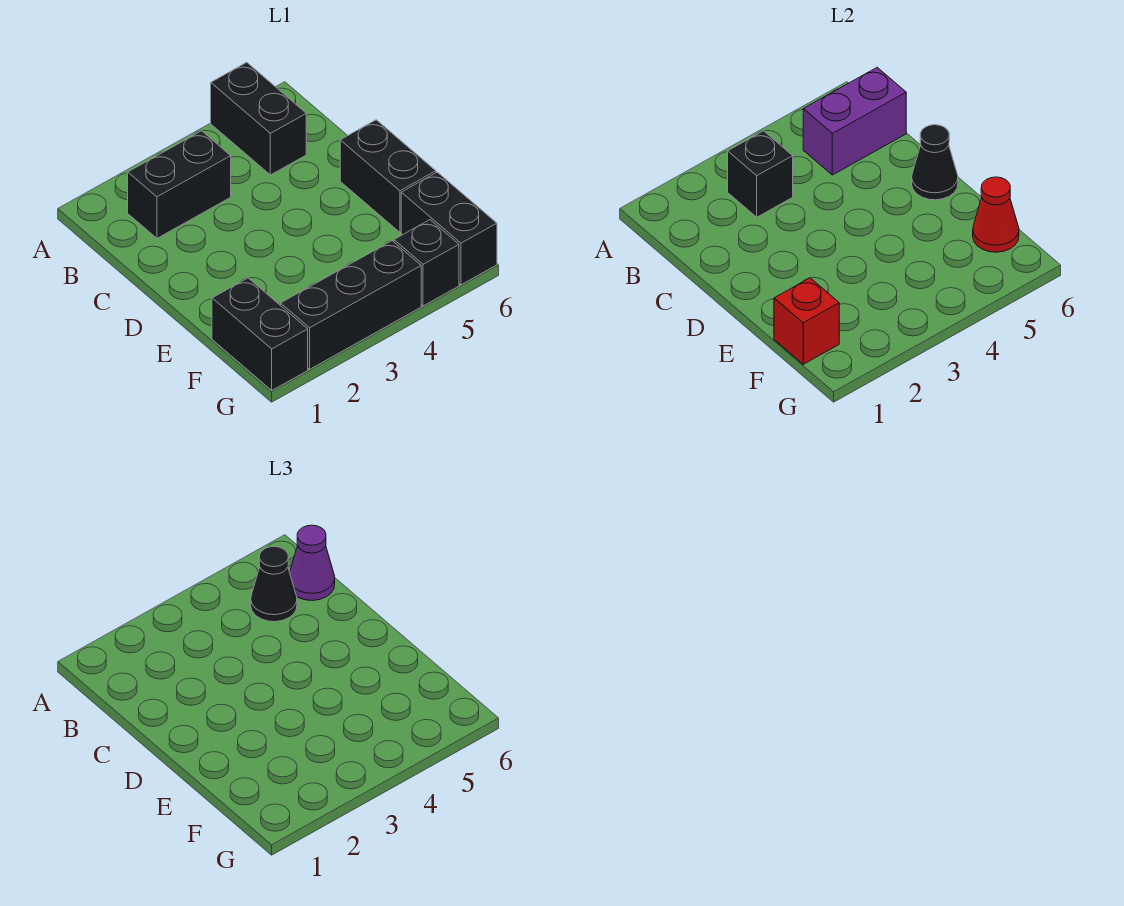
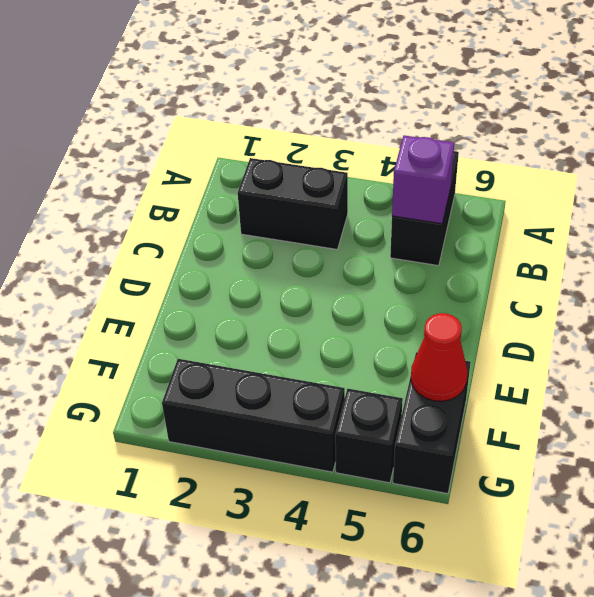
purple 1x1 brick [392,135,454,224] -> purple 1x2 brick [803,68,906,175]
none -> black 1x2 brick [340,120,436,232]
none -> black 1x2 brick [212,278,308,390]
none -> black 1x1 brick [728,131,793,217]

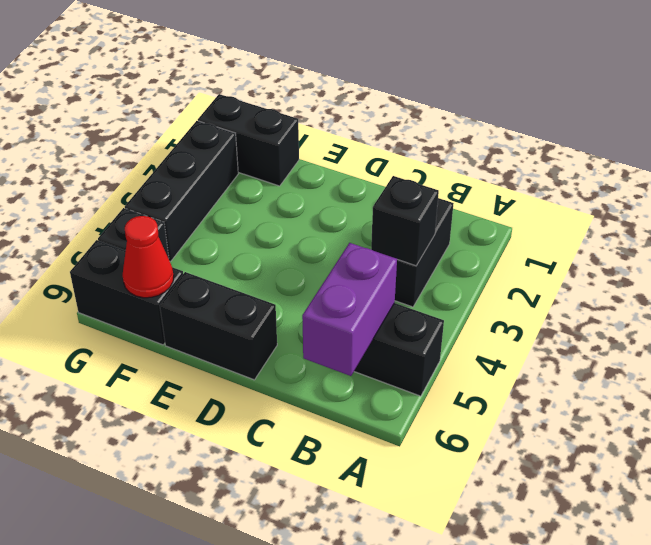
none -> black 1x1 cone [912,125,958,200]
none -> red 1x1 brick [774,278,839,364]
none -> black 1x1 cone [251,546,297,622]

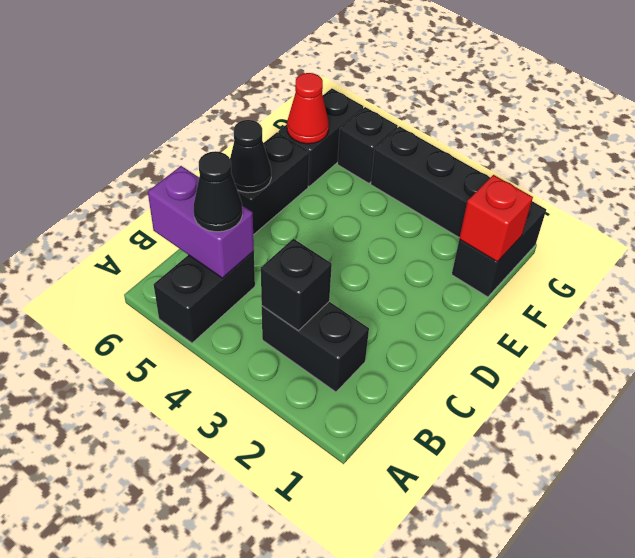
none -> purple 1x1 cone [290,525,335,600]

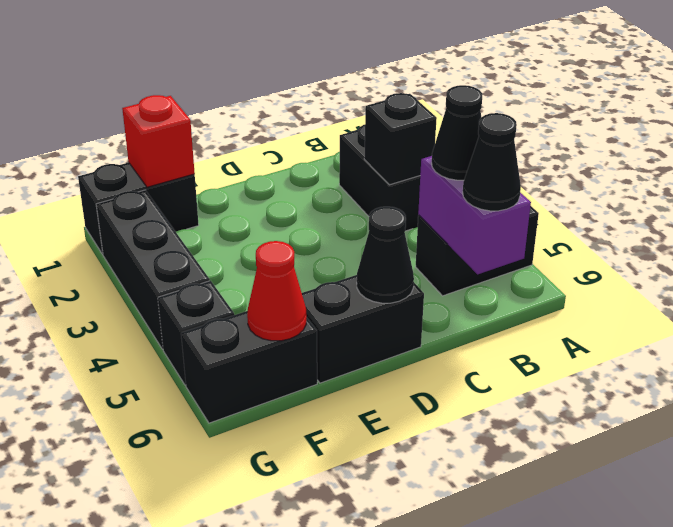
black 1x1 cone [463,113,521,211] -> purple 1x1 cone [290,525,335,600]

